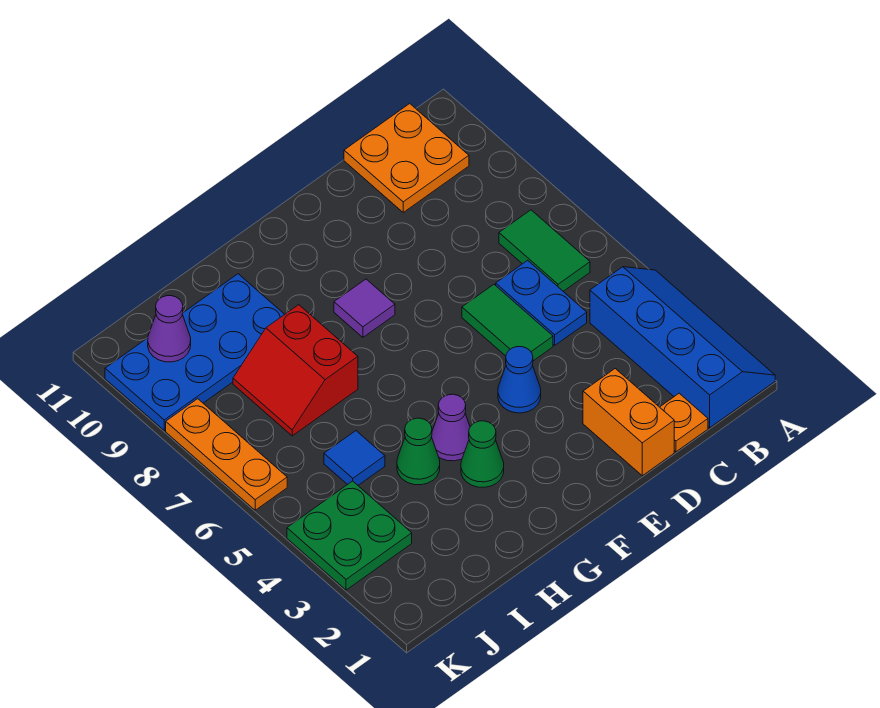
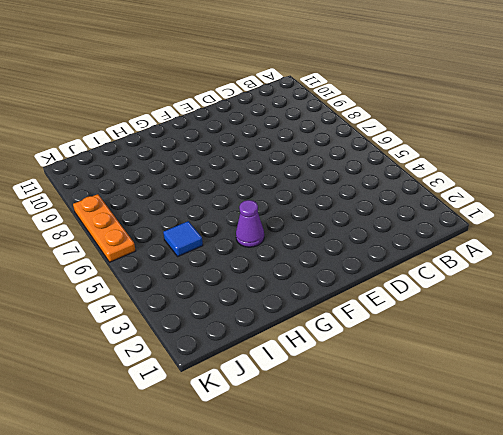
none -> blue 2x4 slope [590,267,775,428]
none -> green 1x2 tile [499,210,590,291]
none -> orange 2x2 plate [344,104,469,212]

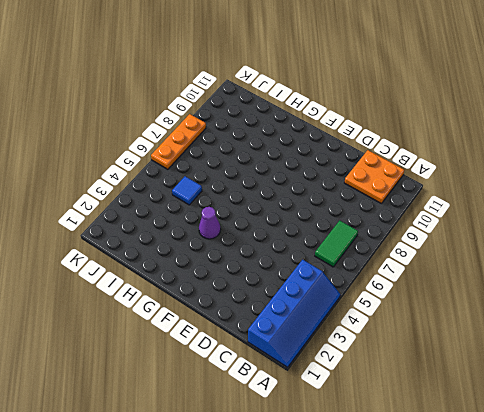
none -> orange 1x1 plate [660,393,708,452]
none -> blue 1x2 plate [496,260,587,345]
none -> orange 1x2 brick [583,369,674,476]

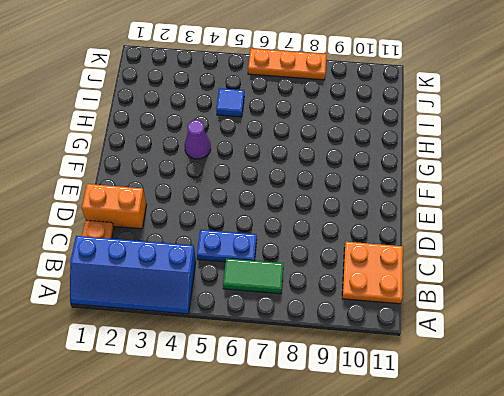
none -> green 1x2 tile [462,285,553,361]
none -> blue 1x1 cone [498,347,541,413]
none -> purple 1x1 tile [334,279,395,337]

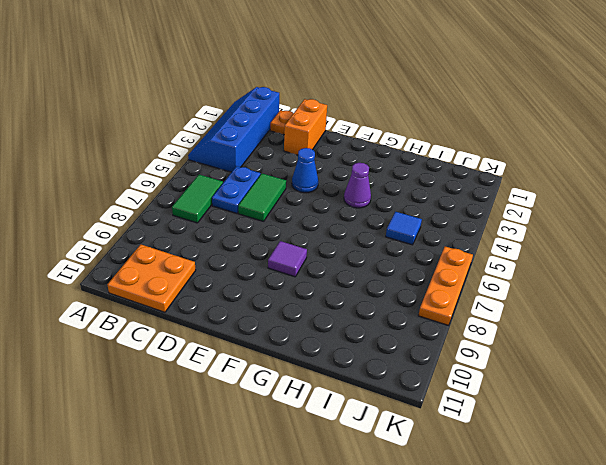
none -> green 1x1 cone [461,421,504,487]
none -> green 1x1 cone [397,418,440,485]
none -> red 2x2 slope [233,305,358,436]

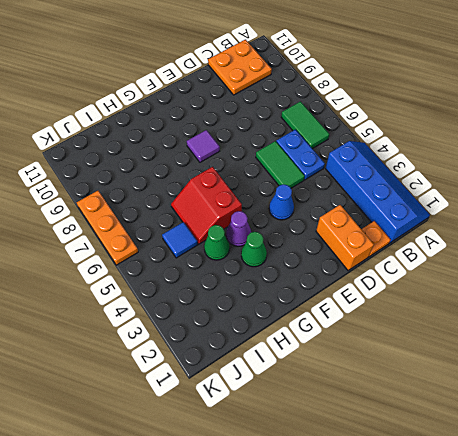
red 2x2 slope [171,167,242,244] -> red 2x2 slope moved to [233,305,358,436]
none -> blue 2x4 plate [105,274,285,430]
none -> green 2x2 plate [287,481,412,590]
none -> purple 1x1 cone [148,296,191,362]

